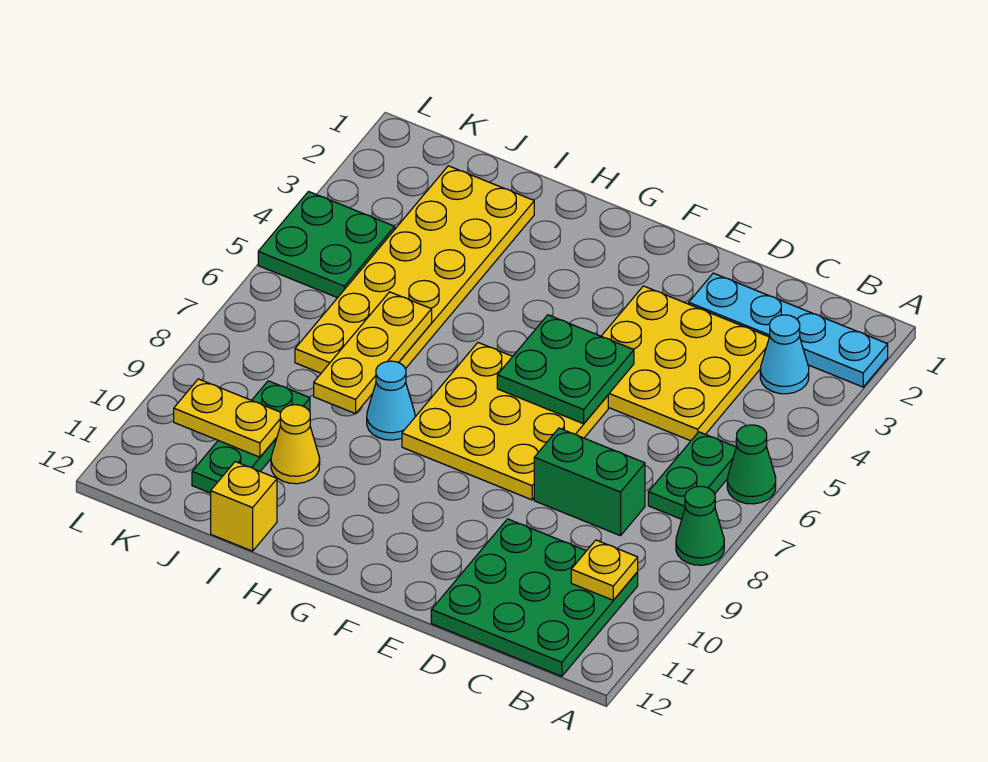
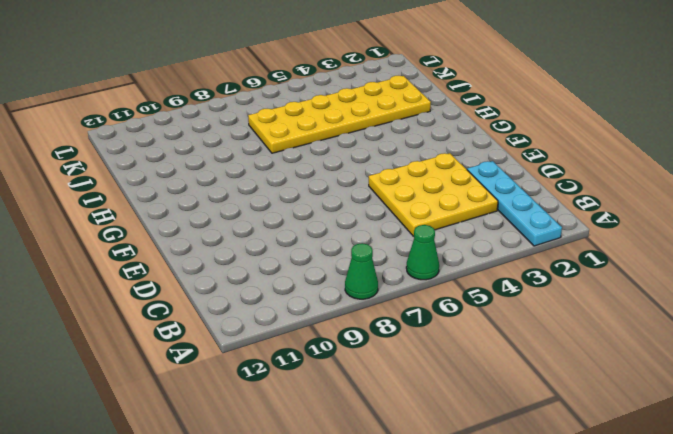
none -> cyan 1x1 cone [760,315,809,394]
none -> green 1x2 plate [648,432,736,519]
none -> green 3x3 plate [431,519,638,676]

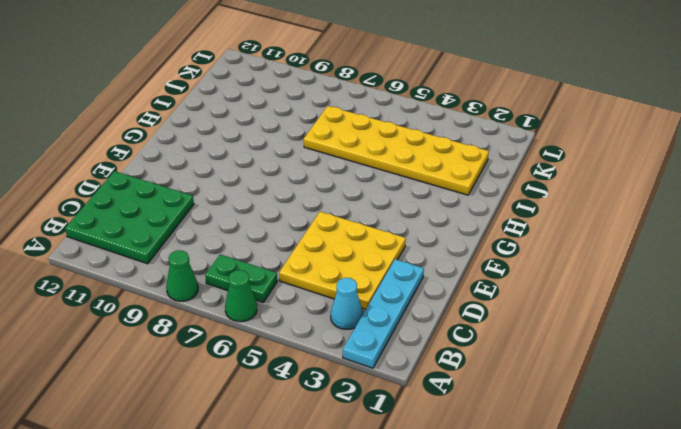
none -> green 1x2 brick [534,428,645,536]
none -> yellow 3x3 plate [402,343,608,500]
none -> cyan 1x1 cone [367,361,415,440]

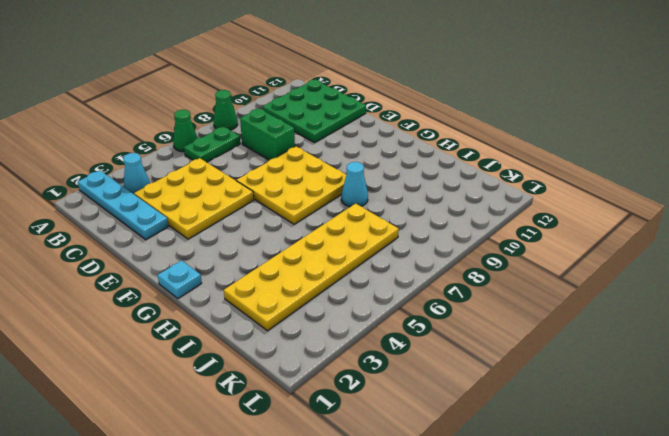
cyan 1x1 plate [158,260,202,298] -> none
none -> yellow 1x1 cone [271,405,320,484]
none -> yellow 1x1 brick [211,462,277,551]
none -> green 1x3 plate [192,381,310,493]

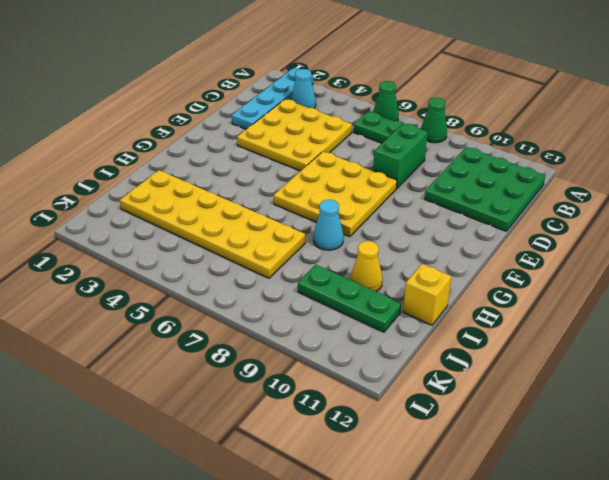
none -> green 2x2 plate [258,192,395,298]
none -> yellow 1x1 plate [571,540,638,600]
none -> green 2x2 plate [497,315,634,424]

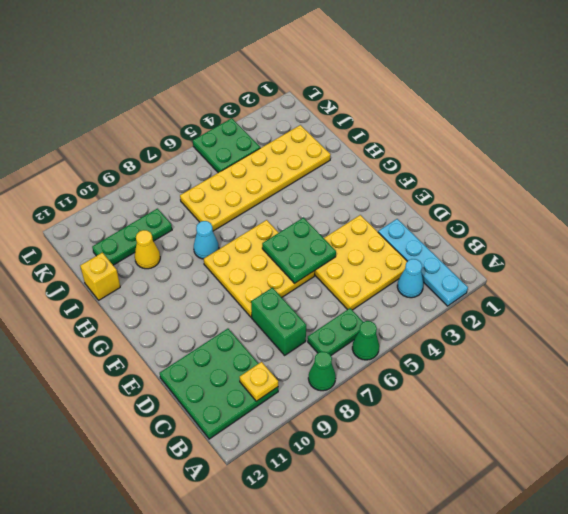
none -> yellow 1x3 plate [314,292,432,414]
none -> yellow 1x2 plate [174,379,281,457]

